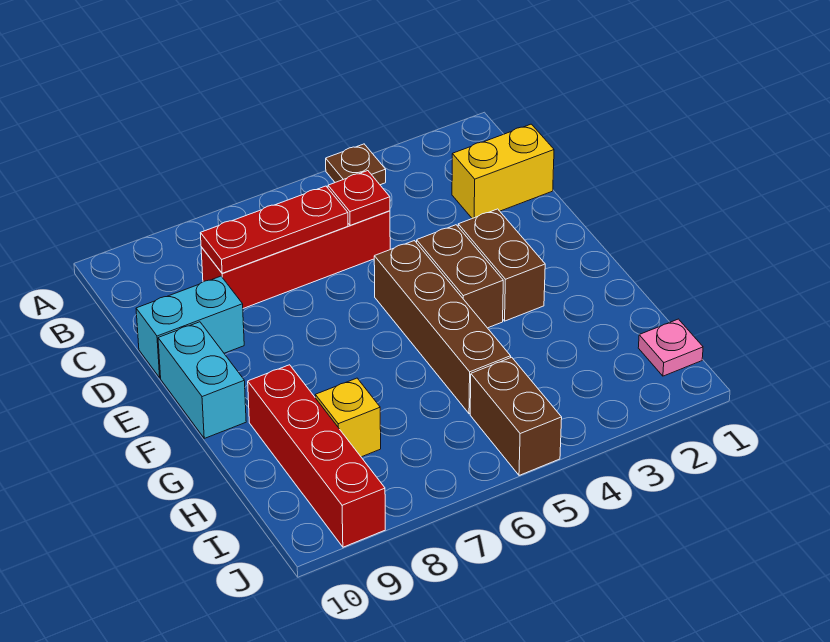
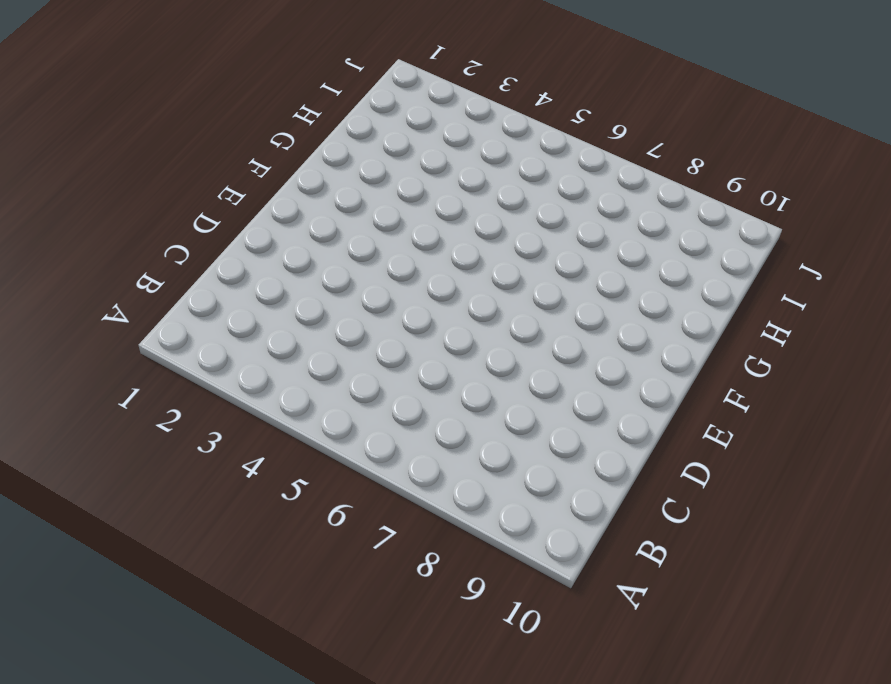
none -> brown 1x1 plate [326,144,386,185]
none -> yellow 1x2 brick [452,124,554,218]
none -> red 1x4 brick [201,211,390,308]

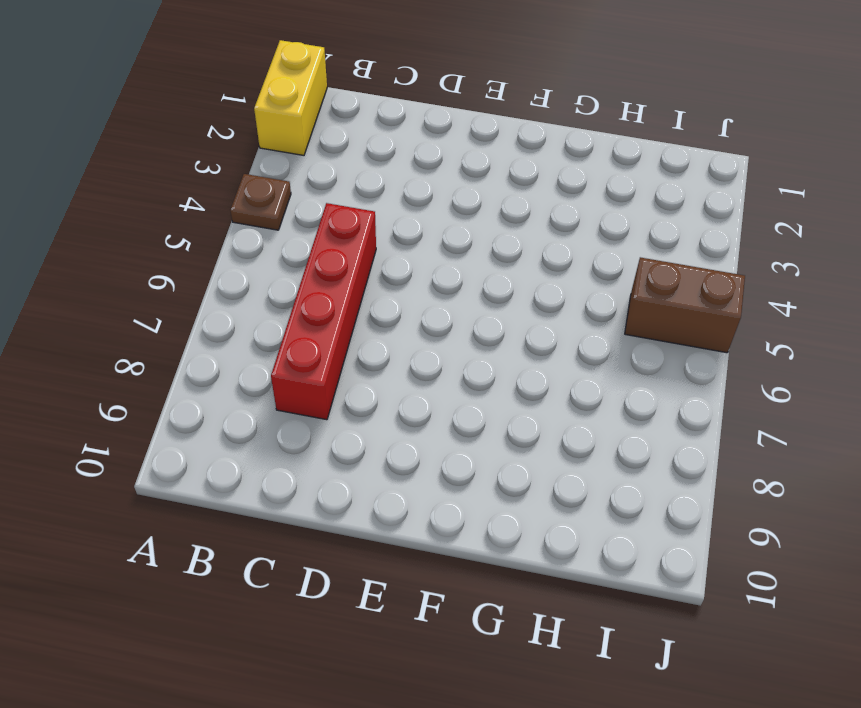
yellow 1x2 brick [254,40,327,155] -> yellow 1x2 brick moved to [452,124,554,218]
none -> cyan 1x2 brick [136,276,244,378]
none -> brown 1x2 brick [458,209,545,321]
none -> brown 1x2 brick [417,225,503,328]

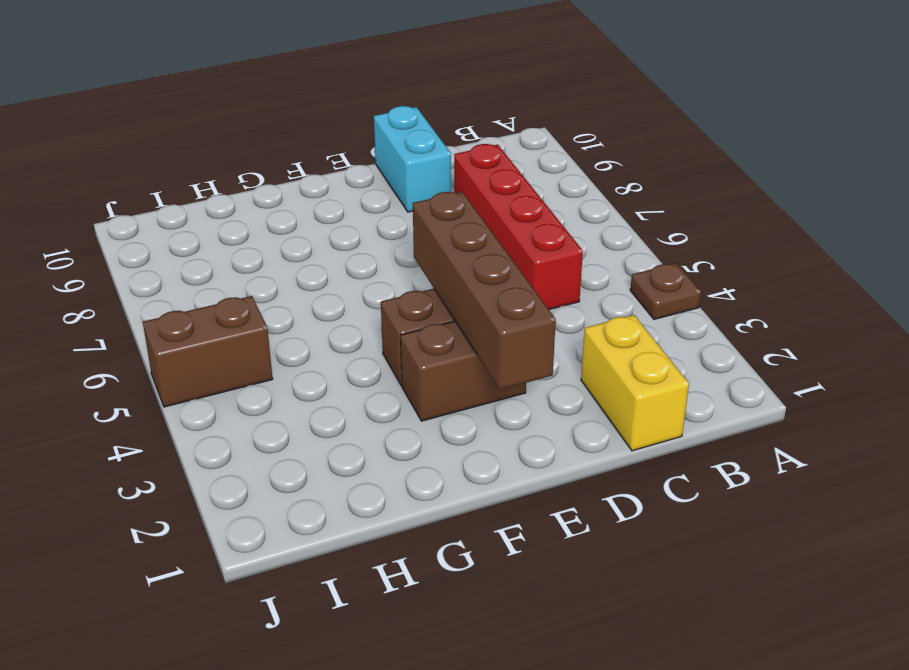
brown 1x4 brick [413,192,556,390] -> brown 1x4 brick turned to [374,241,511,414]
none -> cyan 1x2 brick [158,322,246,438]
none -> red 1x4 brick [248,365,385,547]
none -> yellow 1x1 brick [315,378,381,457]

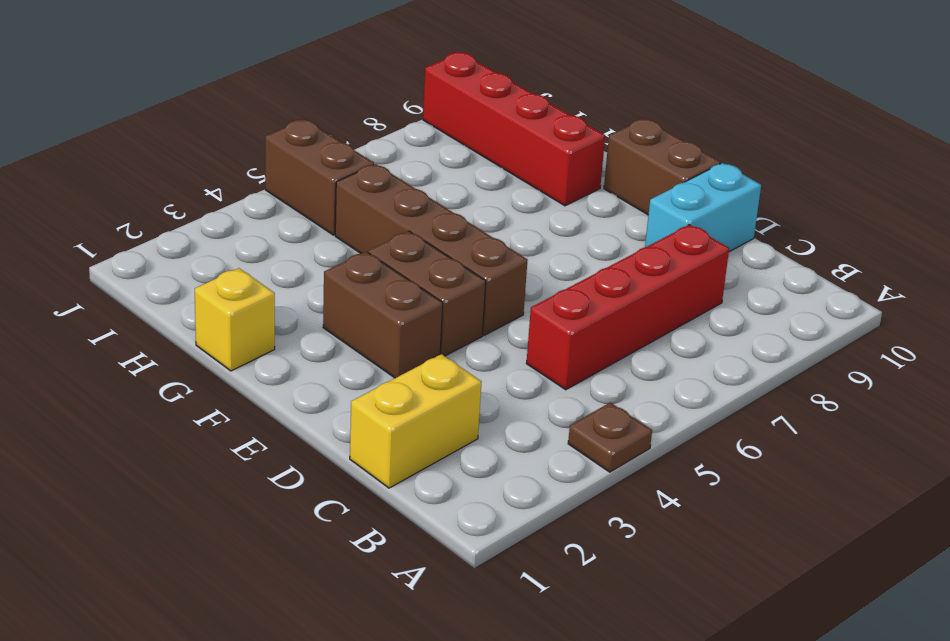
brown 1x2 brick [604,119,720,215] -> cyan 1x2 brick [158,322,246,438]
yellow 1x1 brick [195,268,275,371] -> yellow 1x1 brick moved to [315,378,381,457]
none -> pink 1x1 plate [638,319,703,376]
none -> red 1x1 plate [328,171,390,225]
none -> red 1x3 plate [200,186,348,273]

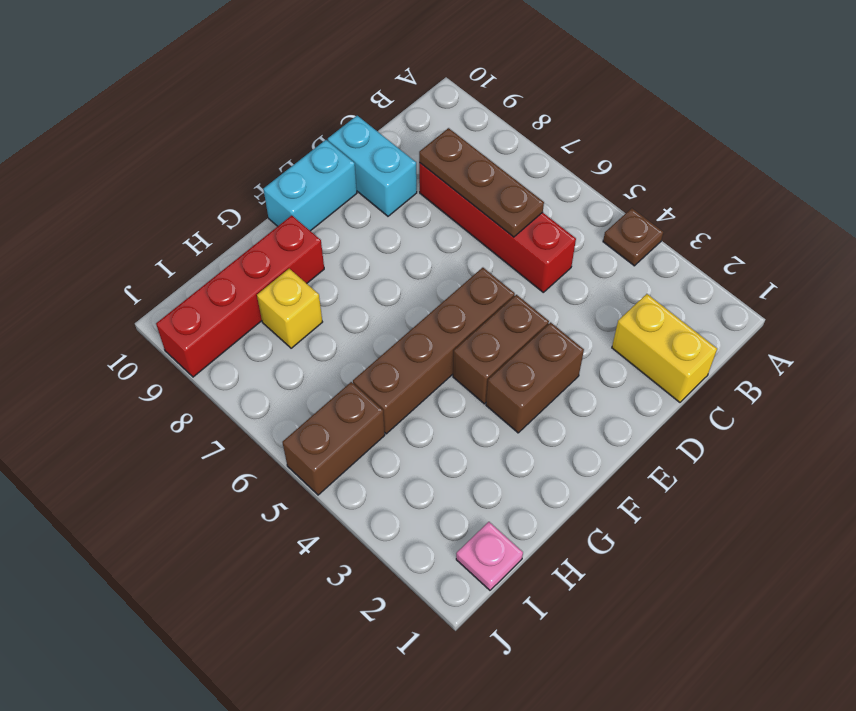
brown 1x3 plate [419,128,544,237] -> red 1x3 plate [200,186,348,273]
none -> red 1x1 plate [328,171,390,225]

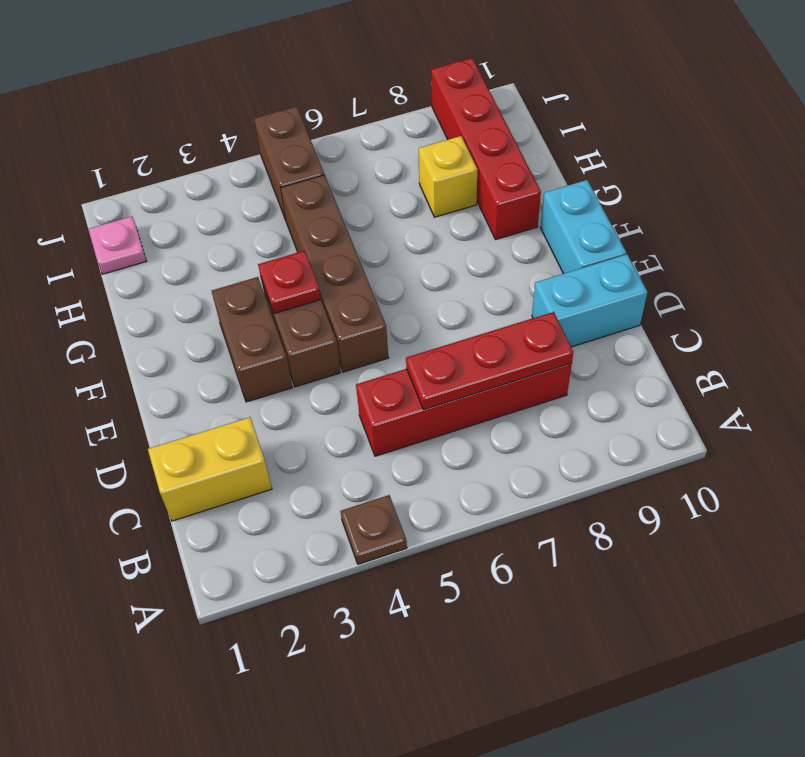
red 1x1 plate [258,251,321,313] -> red 1x1 plate moved to [328,171,390,225]

